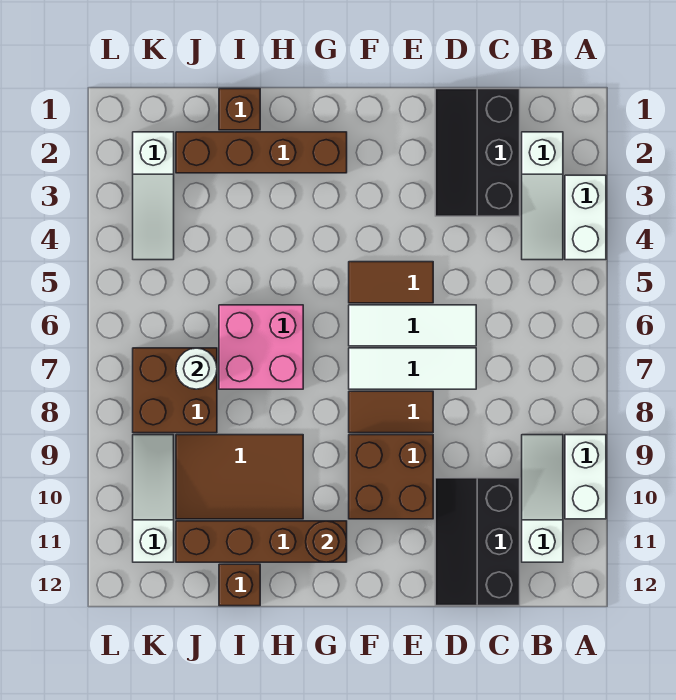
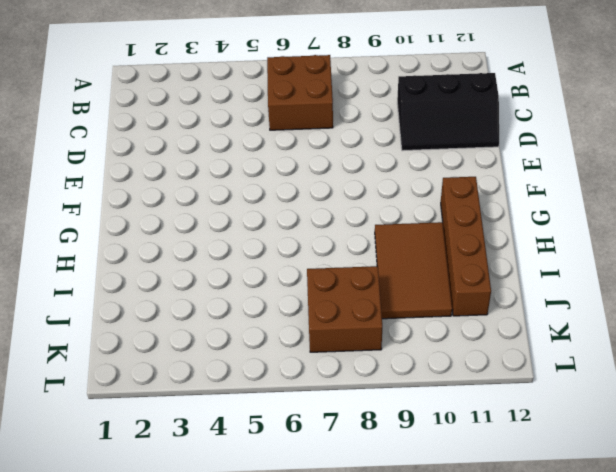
brown 2x2 brick [267,55,333,130] -> brown 2x2 brick moved to [349,435,433,519]
none -> white 1x2 brick [565,175,606,260]
none -> white 1x2 brick [565,435,606,519]
none -> white 1x3 slope [522,132,563,260]

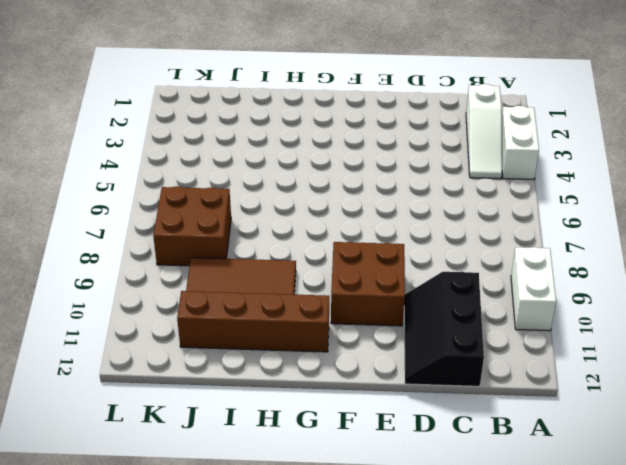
none -> white 1x3 slope [522,435,563,562]
none -> black 2x3 slope [435,89,520,216]
none -> white 1x3 tile [349,305,476,346]

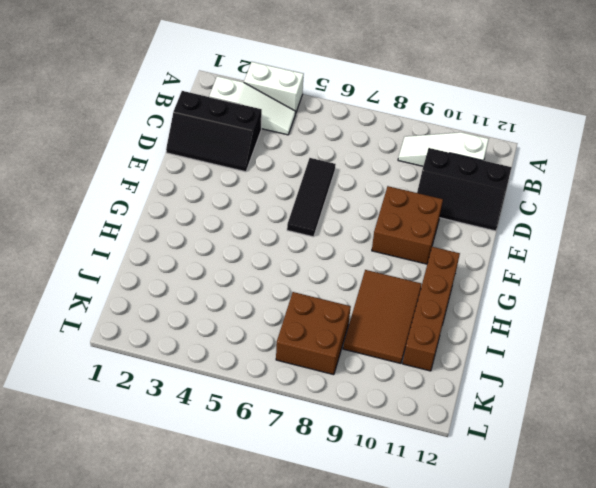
black 1x3 tile [287,158,336,237] -> white 1x3 tile [349,305,476,346]
none -> white 1x2 brick [565,435,606,519]
none -> white 1x3 tile [349,348,476,389]
none -> brown 1x2 tile [349,262,433,303]

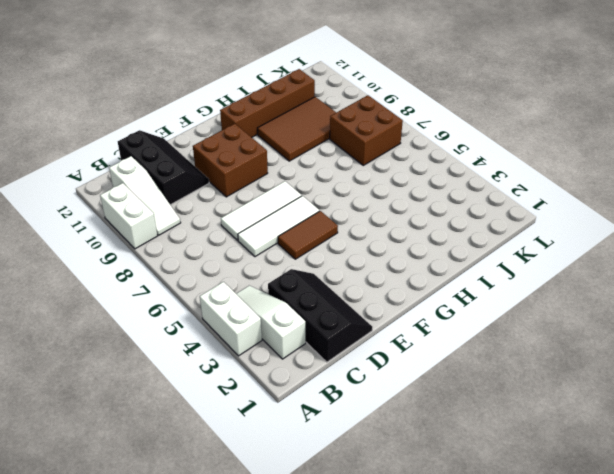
none -> brown 1x2 tile [349,391,433,433]
none -> brown 1x4 brick [176,132,347,173]
none -> pink 2x2 brick [219,305,303,389]

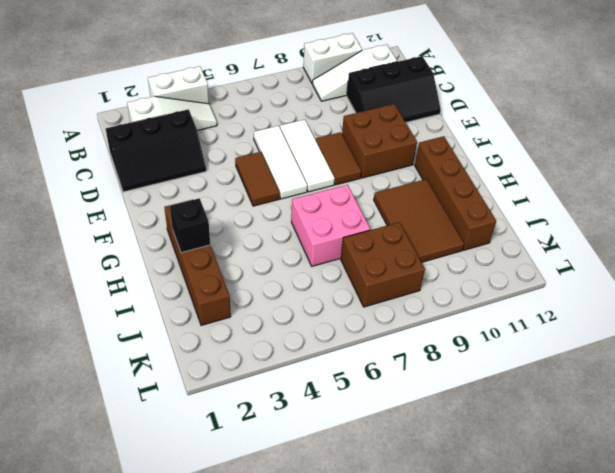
black 1x1 brick [170,198,210,253] -> none
none -> brown 1x1 brick [219,89,260,130]
none -> brown 1x1 brick [219,564,260,606]
none -> white 1x3 slope [133,132,174,260]

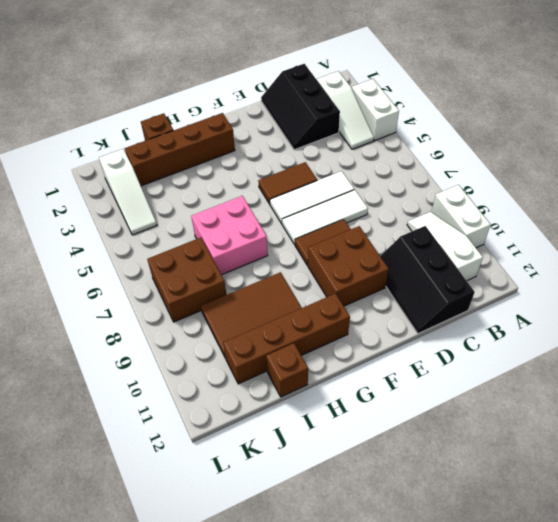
none -> white 1x3 slope [133,435,174,562]
none -> brown 1x1 round brick [306,521,347,562]
none -> white 1x1 round brick [176,348,217,389]

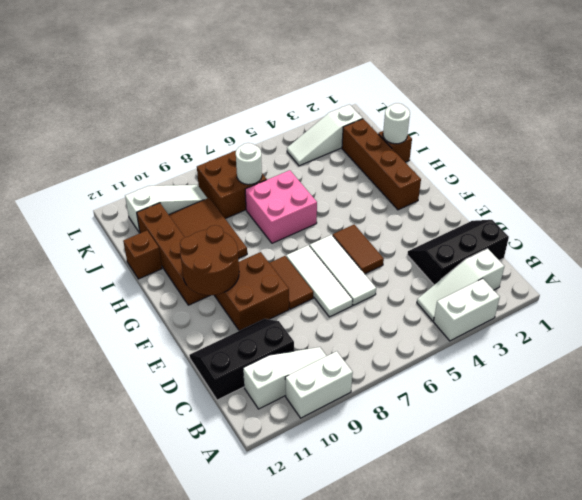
brown 2x2 round brick [180,225,239,295] -> brown 1x1 round brick [306,521,347,562]
white 1x1 round brick [383,103,410,144] -> none

